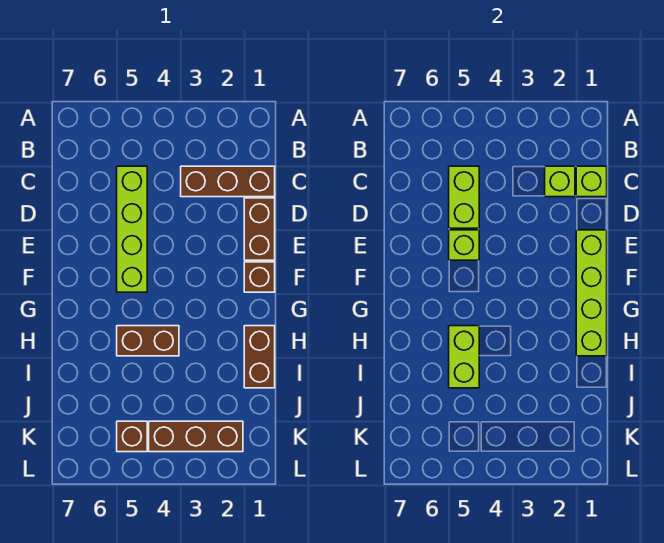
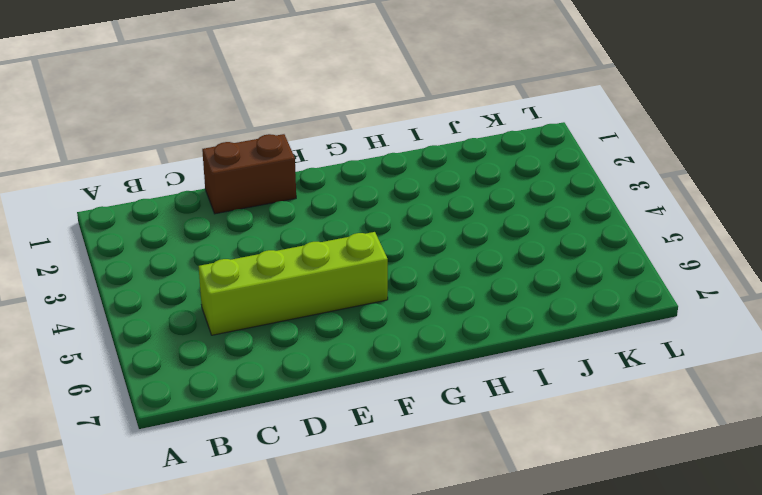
none -> brown 1x3 brick [181,166,275,197]
none -> brown 1x1 brick [244,262,275,292]
none -> brown 1x2 brick [244,326,275,388]

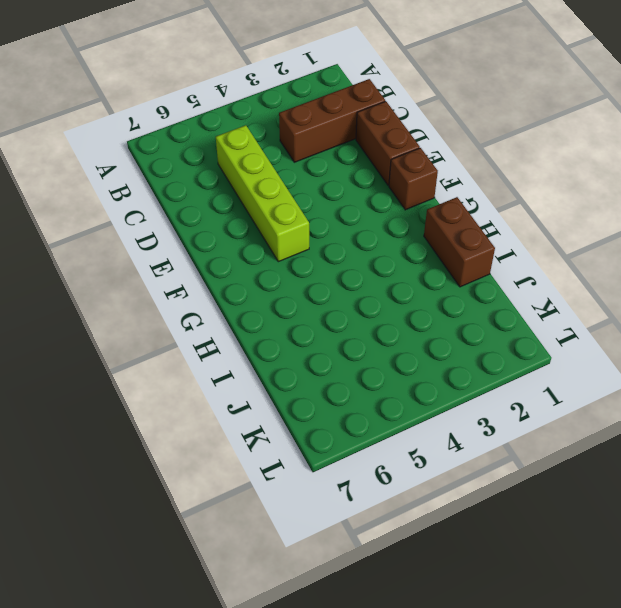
none -> brown 1x2 brick [117,326,179,356]
none -> brown 1x3 brick [149,421,243,452]
none -> brown 1x1 brick [117,421,147,452]

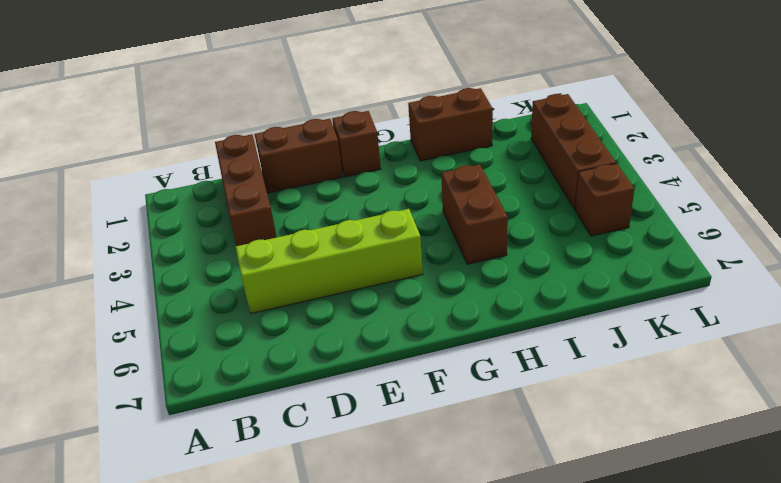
none -> lime 1x1 brick [576,166,607,197]
none -> lime 1x1 brick [545,166,575,197]
none -> lime 1x2 brick [449,166,479,228]

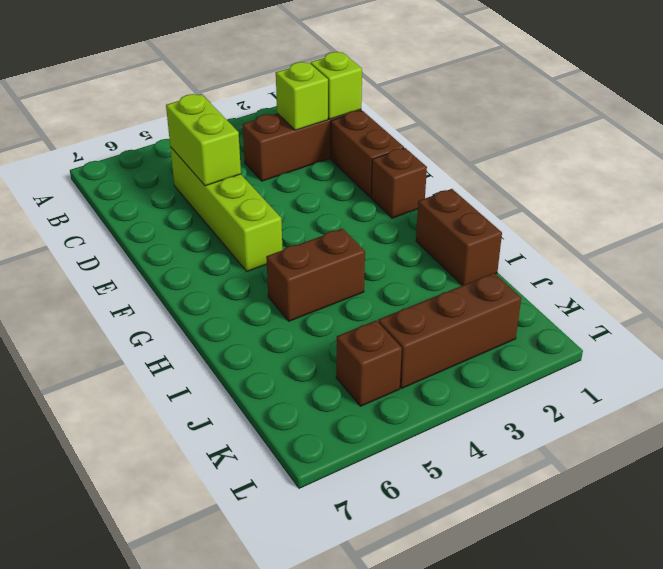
none -> lime 1x4 brick [576,230,607,356]
none -> lime 1x1 brick [449,230,479,260]
none -> lime 1x2 brick [449,326,479,388]

